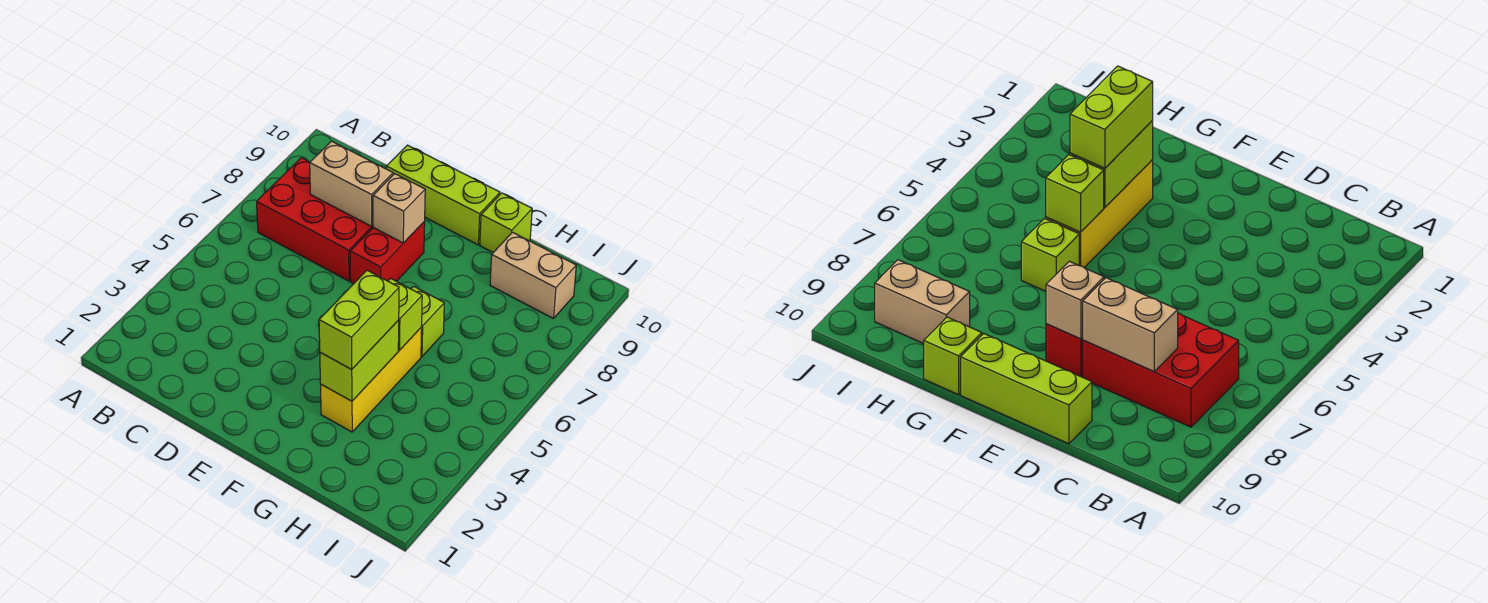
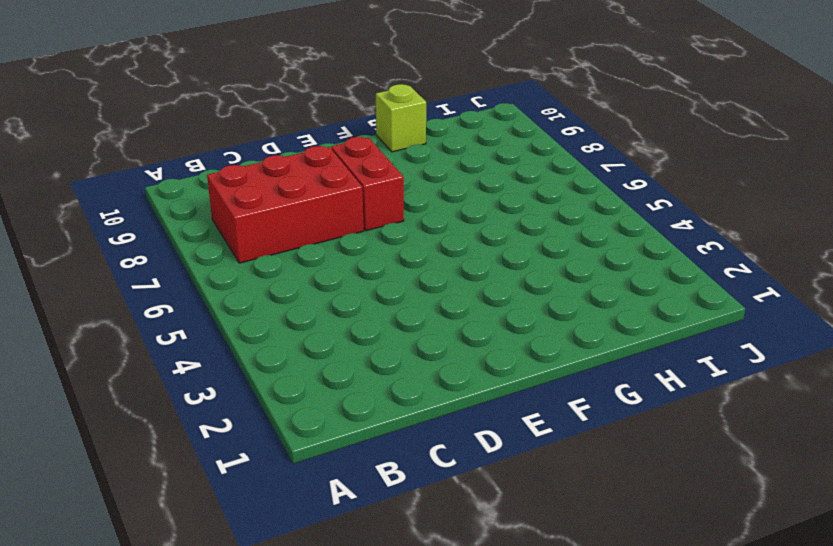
none -> lime 1x3 brick [386,145,500,245]
none -> yellow 1x3 brick [320,327,422,432]
none -> lime 1x1 brick [411,286,444,357]

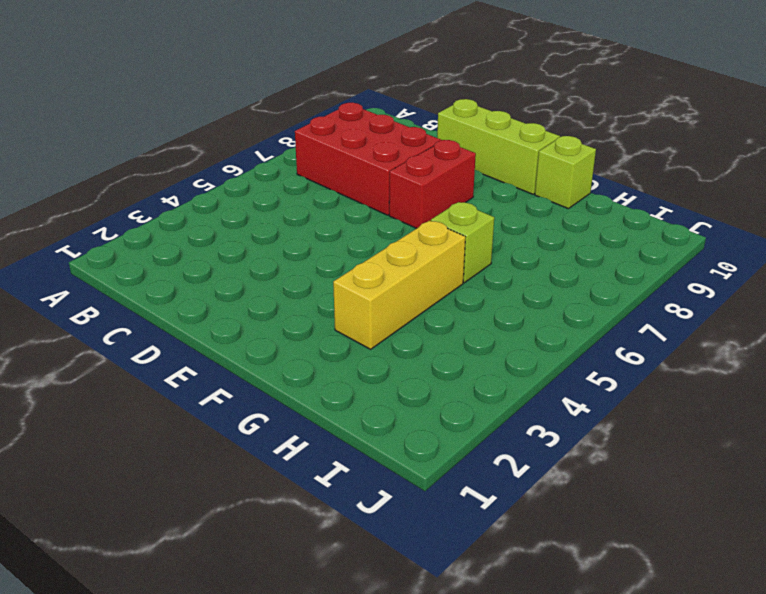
none -> tan 1x2 brick [490,232,576,319]
none -> tan 1x2 brick [310,141,393,226]
none -> tan 1x1 brick [373,174,425,243]

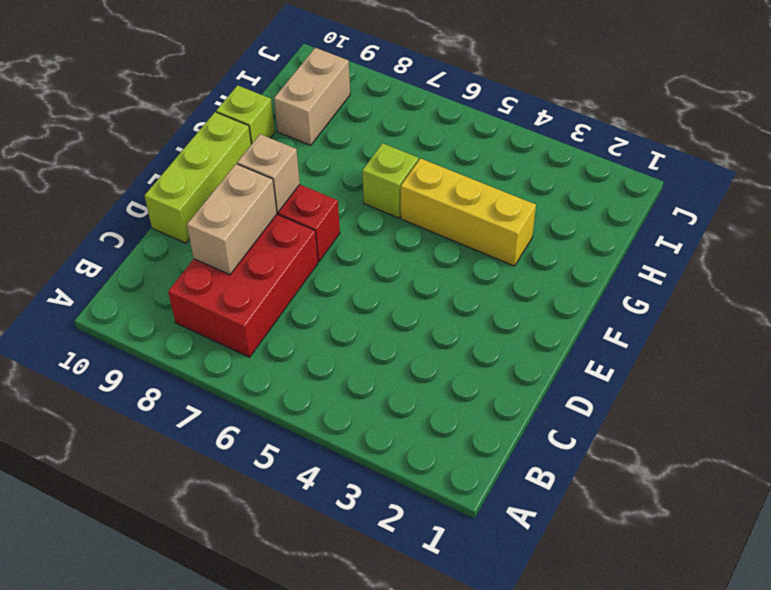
none -> lime 1x2 brick [320,320,399,401]
none -> lime 1x1 brick [388,278,422,350]
none -> lime 1x2 brick [319,270,399,369]

